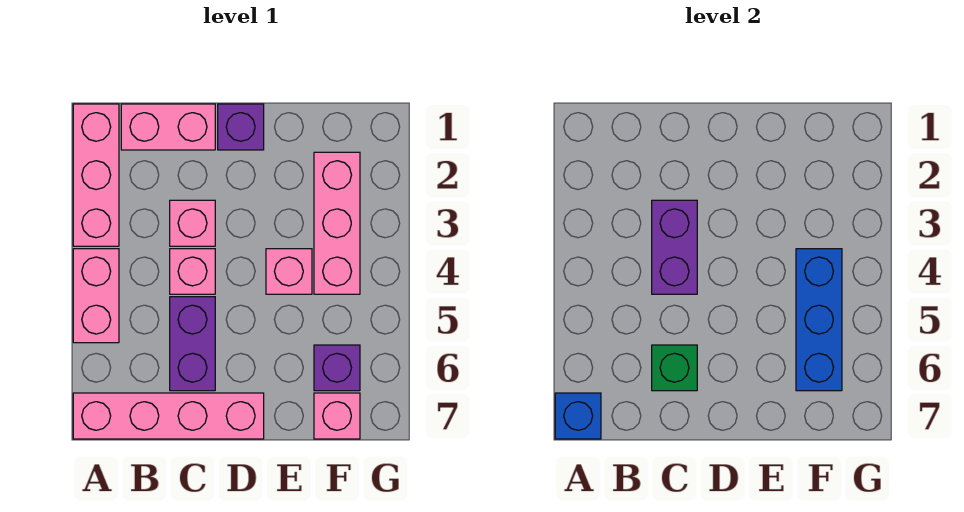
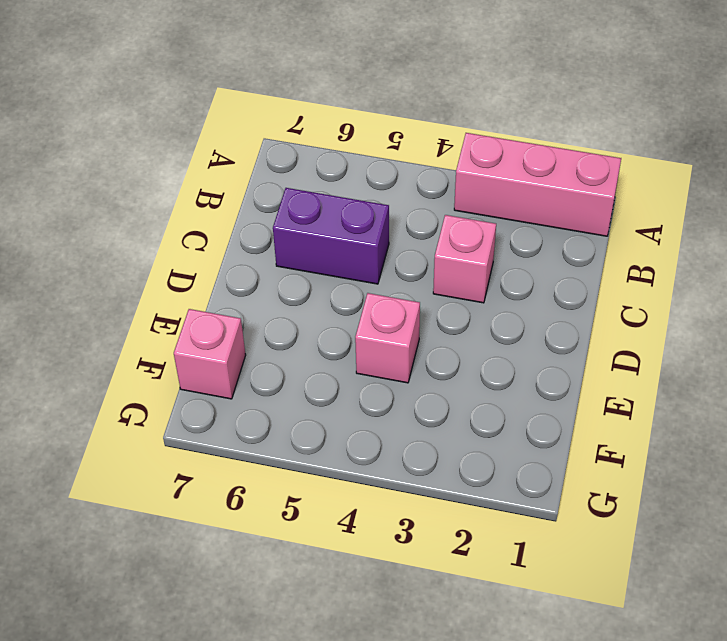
none -> pink 1x2 brick [73,249,119,343]
none -> pink 1x4 brick [73,393,264,439]
none -> pink 1x2 brick [121,104,215,150]

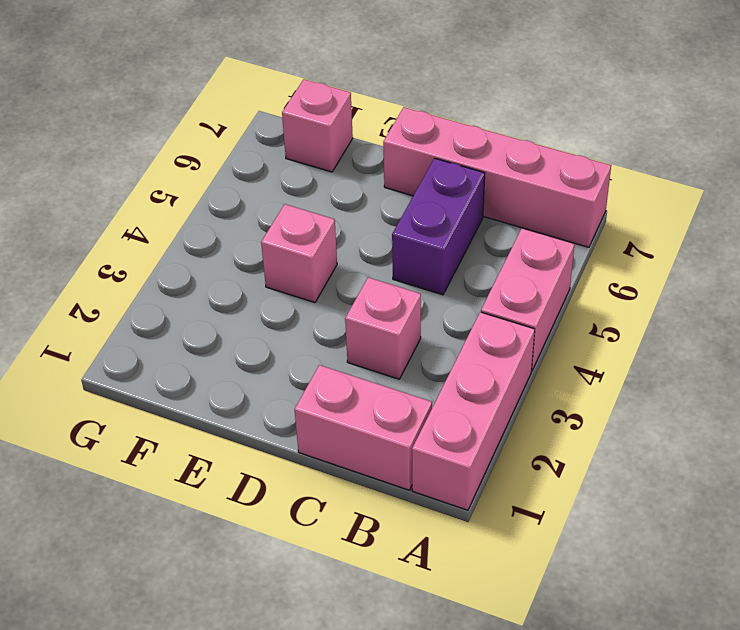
none -> pink 1x1 brick [170,249,215,294]
none -> purple 1x1 brick [218,104,264,150]
none -> pink 1x3 brick [314,152,360,294]

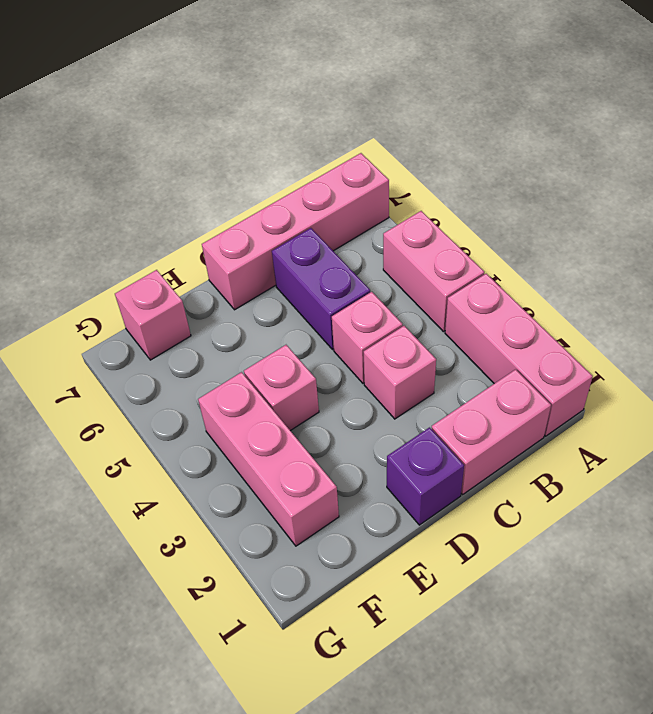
none -> purple 1x1 brick [314,345,360,391]
none -> blue 1x1 brick [555,393,601,439]
none -> purple 1x2 brick [652,200,697,294]

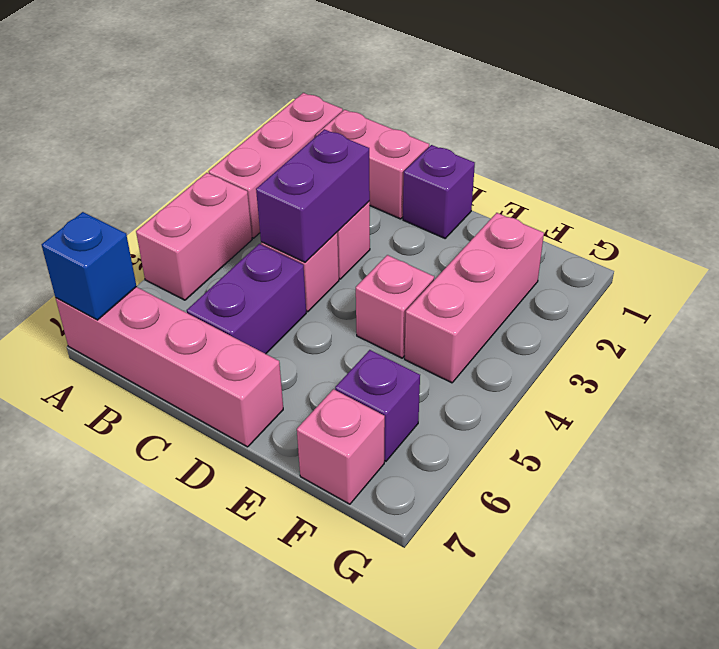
none -> green 1x1 brick [652,345,697,391]
none -> blue 1x3 brick [796,249,842,391]

